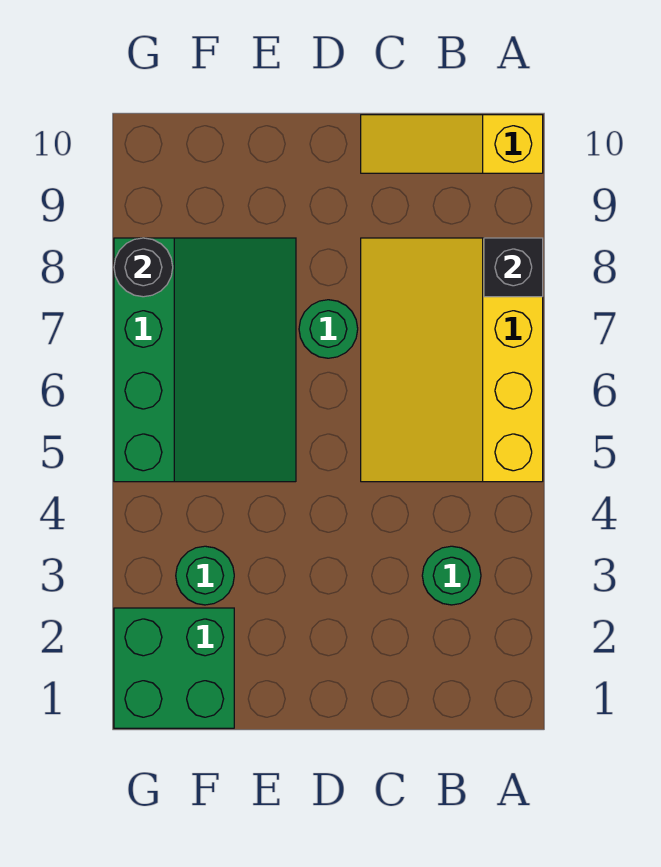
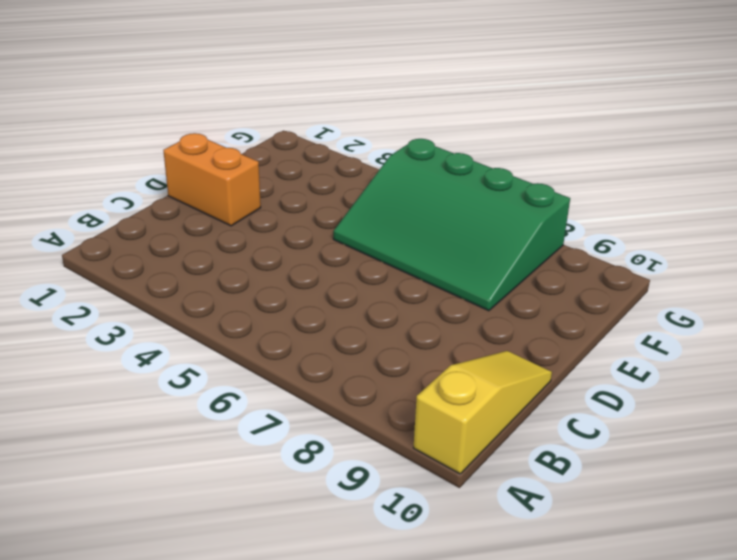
orange 1x2 brick [163,133,261,226] -> none
none -> yellow 3x4 slope [361,238,543,482]
none -> green 1x1 round brick [422,546,481,605]

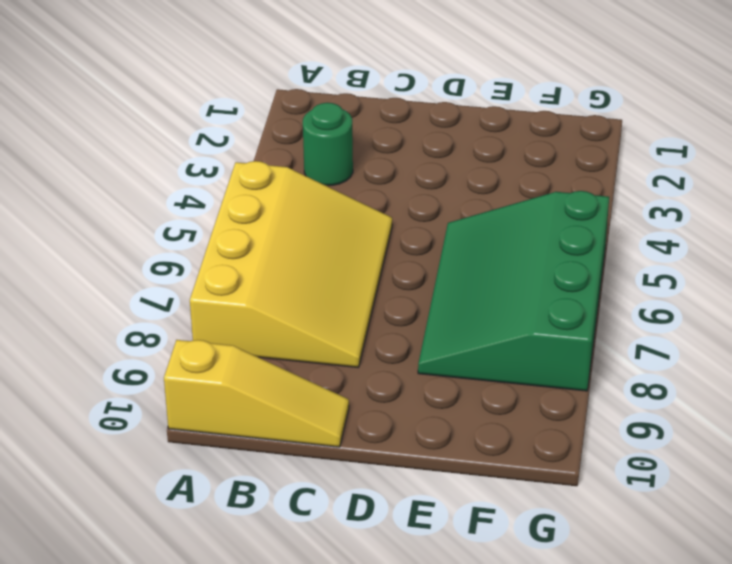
none -> green 1x1 round brick [299,300,358,358]
none -> green 2x2 brick [114,608,234,728]

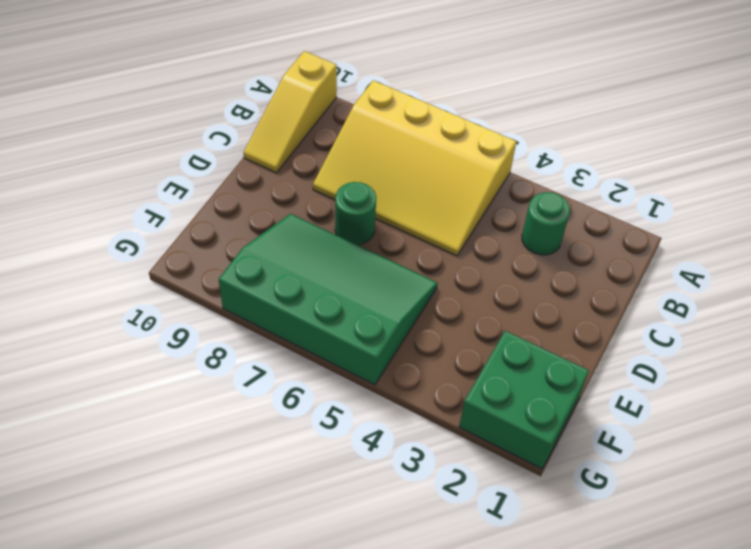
none -> green 1x1 round brick [176,546,234,605]
none -> black 1x1 brick [484,238,543,297]

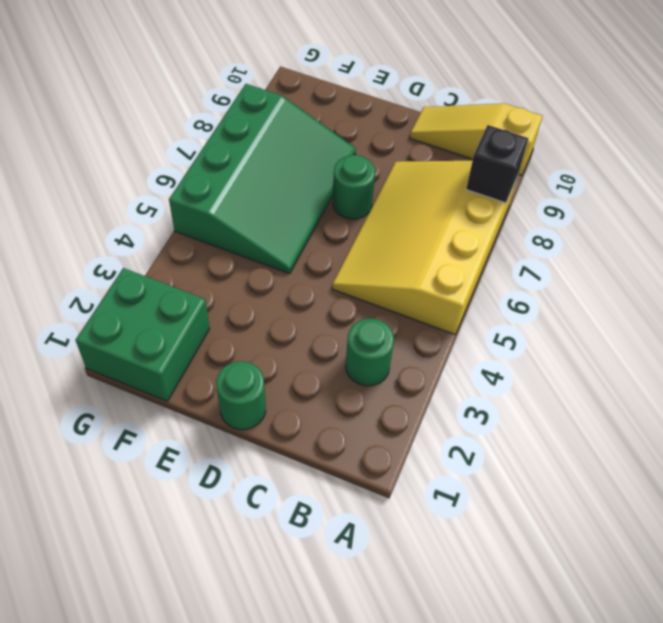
green 1x1 round brick [216,361,266,430] -> green 1x1 round brick moved to [176,546,234,605]
none -> black 1x1 round brick [114,238,173,297]

